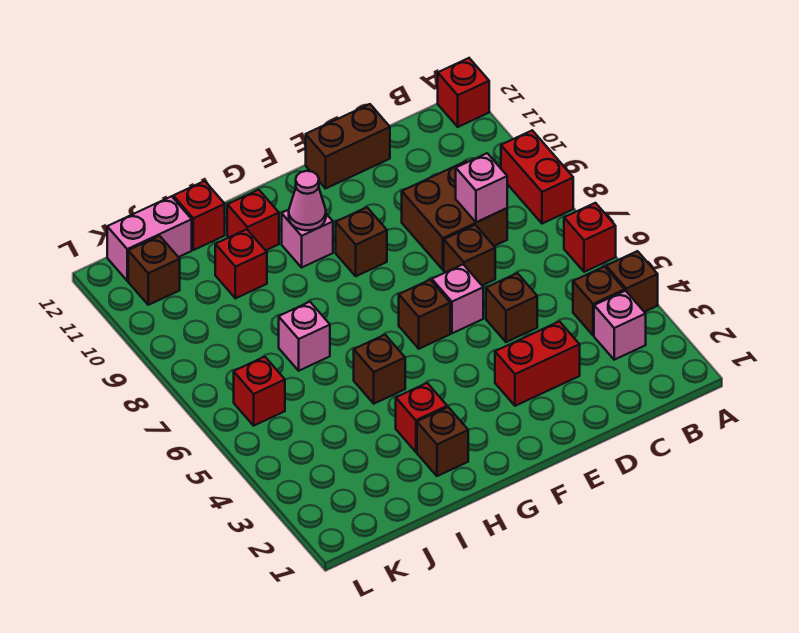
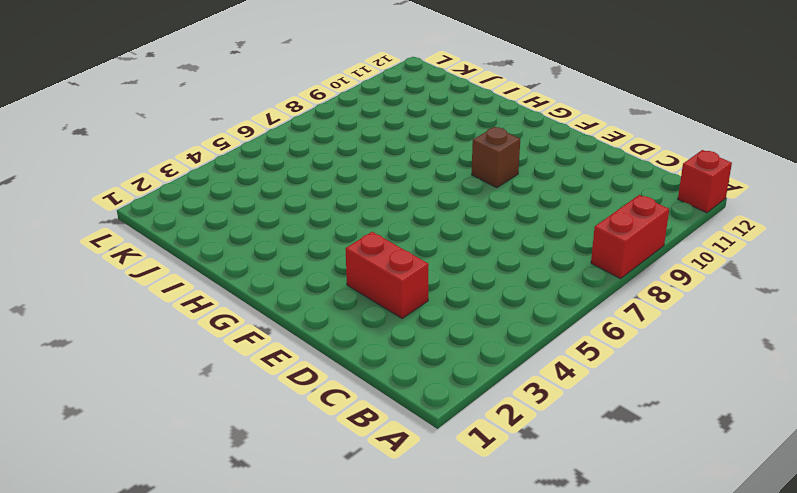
none -> brown 1x1 brick [606,251,658,312]
none -> red 1x1 brick [564,203,616,272]
none -> pink 1x1 brick [594,291,646,360]

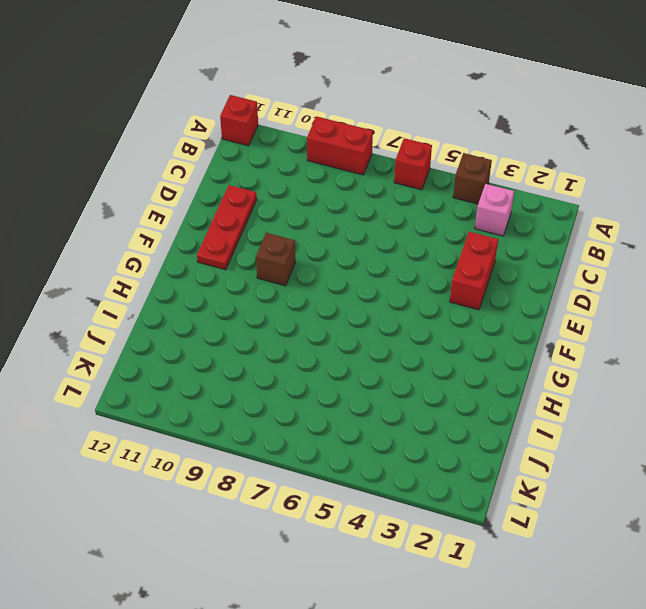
red 1x3 plate [197,185,257,270] -> none
none -> brown 1x1 brick [573,267,625,336]
none -> brown 2x2 brick [402,161,507,270]
none -> brown 1x1 brick [486,273,537,342]

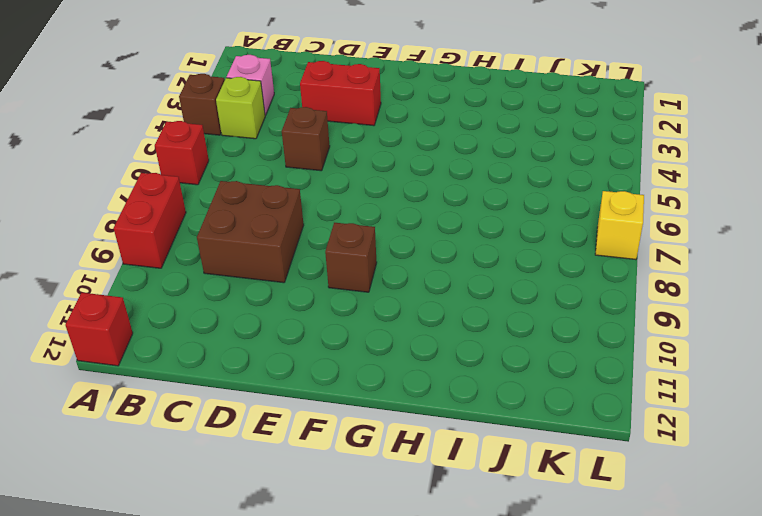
lime 1x1 brick [216,77,265,139] -> brown 1x1 brick [573,267,625,336]
yellow 1x1 brick [595,191,644,260] -> none
none -> brown 1x1 brick [444,225,495,285]
none -> brown 1x2 brick [306,104,390,188]
none -> pink 1x1 brick [432,265,483,333]

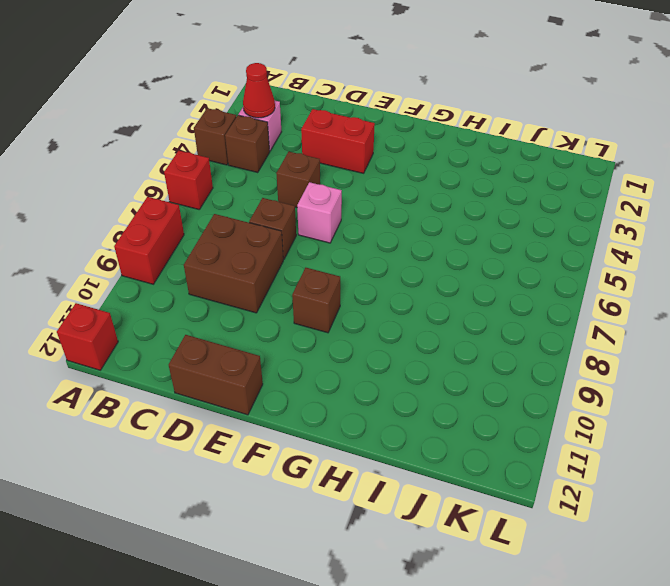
red 1x1 cone [243,63,275,118] -> none
none -> brown 1x1 brick [399,280,450,349]
none -> pink 1x1 brick [282,210,333,267]
none -> brown 1x1 brick [417,407,468,476]

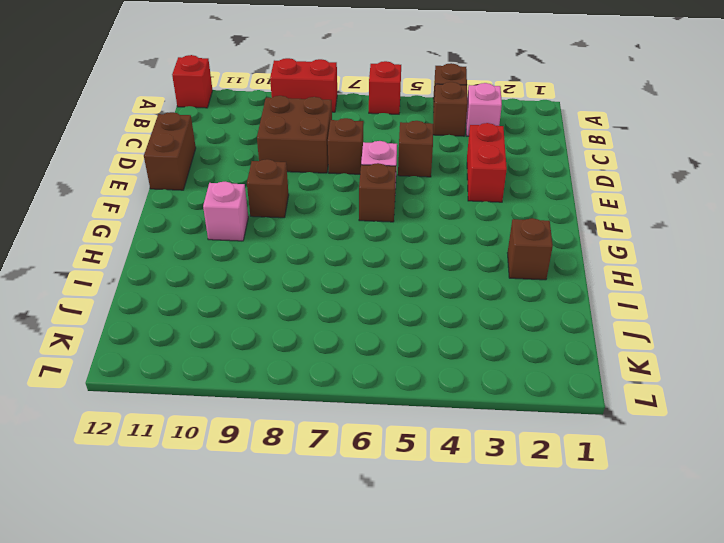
none -> red 1x1 brick [396,383,447,452]
none -> brown 1x1 brick [354,335,405,404]
none -> red 1x1 brick [227,190,279,250]

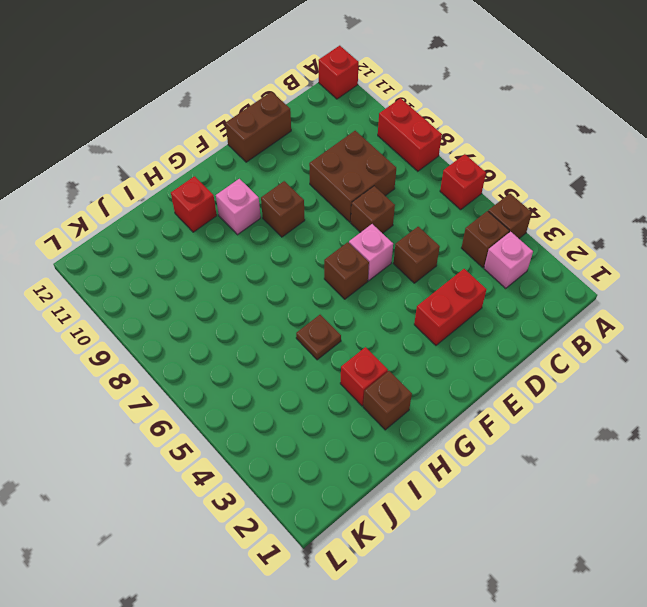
brown 1x1 plate [296,315,341,360] -> brown 1x1 brick [354,335,405,404]
none -> pink 1x1 brick [279,302,330,371]
none -> red 1x1 brick [215,229,267,298]
none -> red 1x1 brick [173,181,225,250]

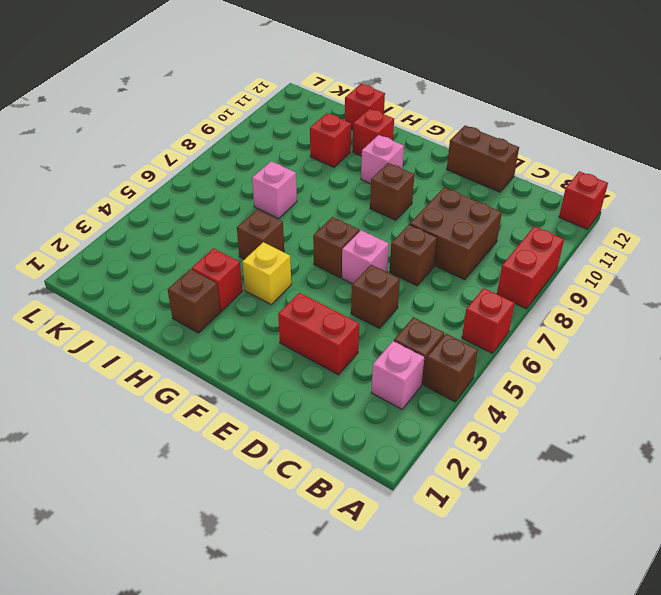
yellow 1x1 brick [242,242,291,304] -> none
none -> pink 1x2 brick [107,196,192,281]
none -> red 1x1 brick [234,357,285,426]
none -> brown 1x1 brick [128,236,180,305]

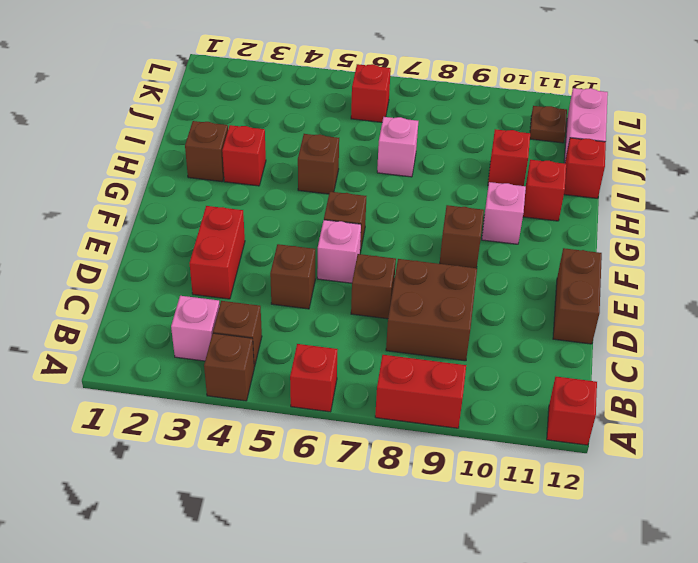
brown 1x1 plate [530,106,567,143] -> brown 1x1 brick [128,236,180,305]
none -> pink 1x1 brick [456,153,507,222]
none -> pink 1x1 cone [289,171,326,230]

